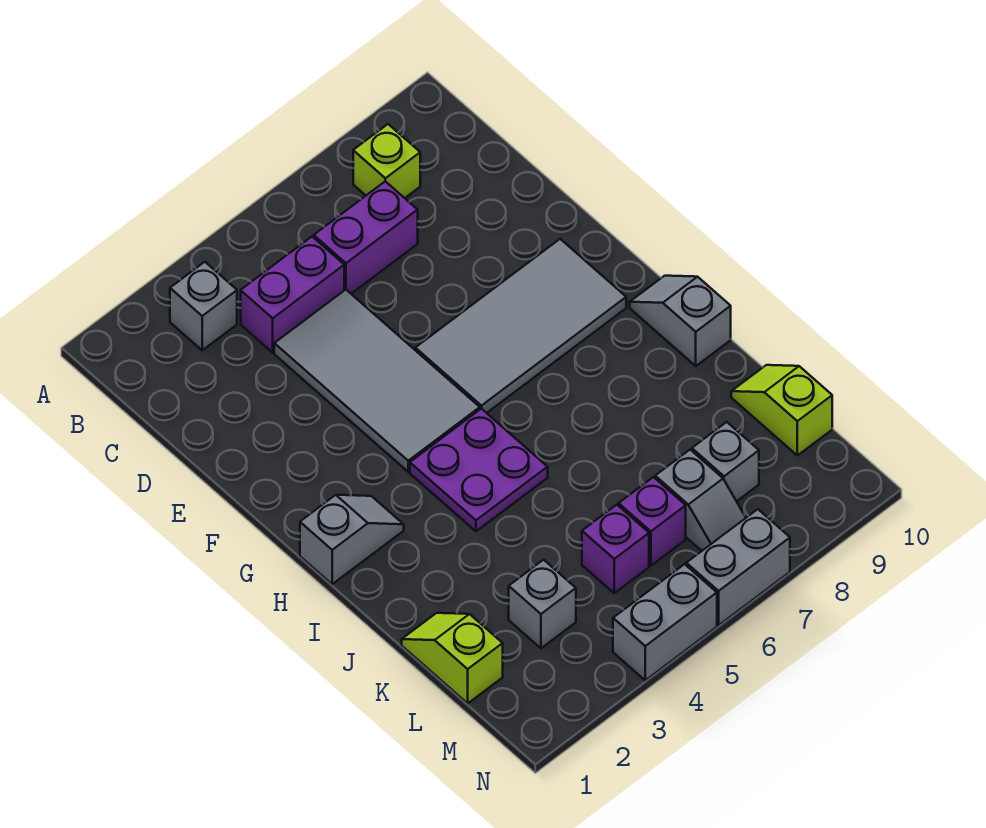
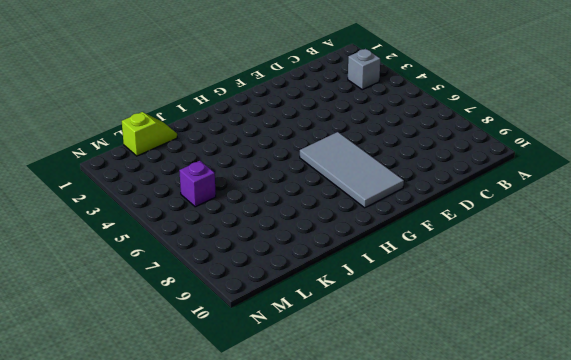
none -> lime 1x1 brick [353,124,420,198]
none -> purple 1x2 brick [241,237,344,353]
none -> purple 1x2 brick [314,181,418,294]

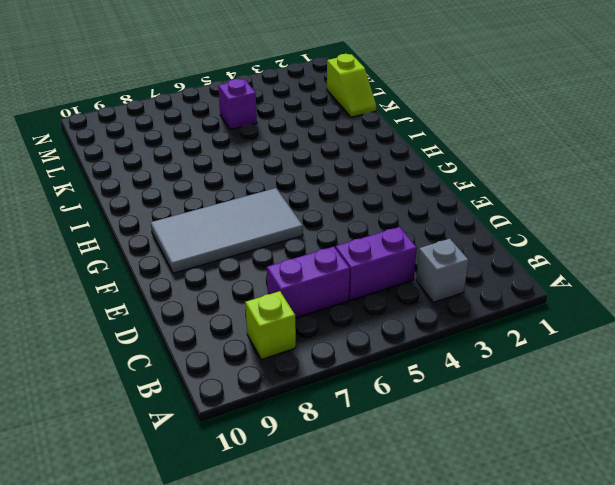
none -> grey 2x4 tile [274,290,480,472]
none -> grey 1x2 slope [300,495,404,584]
none -> purple 2x2 plate [410,409,548,531]

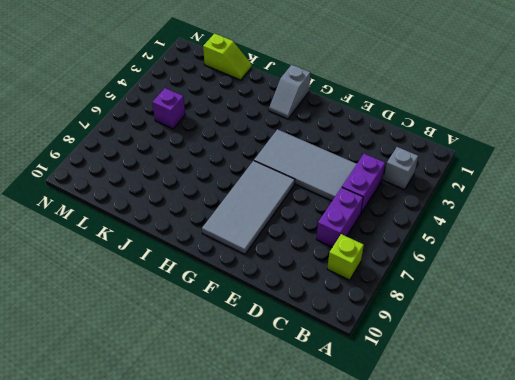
none -> purple 2x2 plate [410,409,548,531]
none -> grey 1x2 slope [630,276,731,366]
none -> lime 1x2 slope [731,365,832,455]

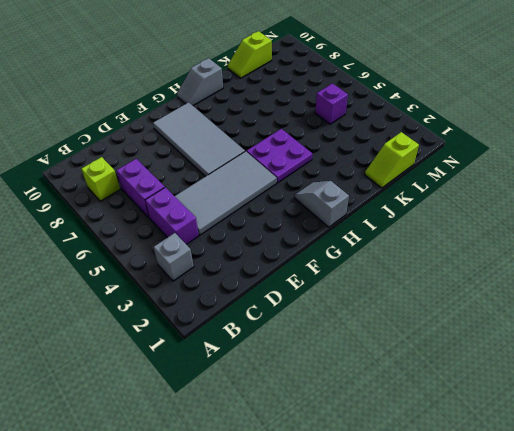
none -> grey 1x1 brick [509,560,576,648]
none -> purple 1x1 brick [619,477,686,566]
none -> grey 1x2 slope [655,450,746,551]

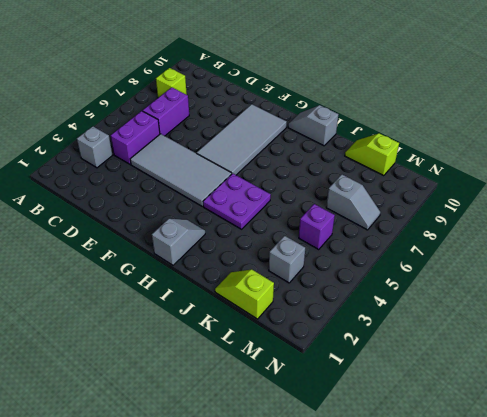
none -> purple 1x1 brick [619,477,686,566]
none -> grey 1x1 brick [692,422,759,501]
none -> grey 1x2 brick [613,564,717,680]

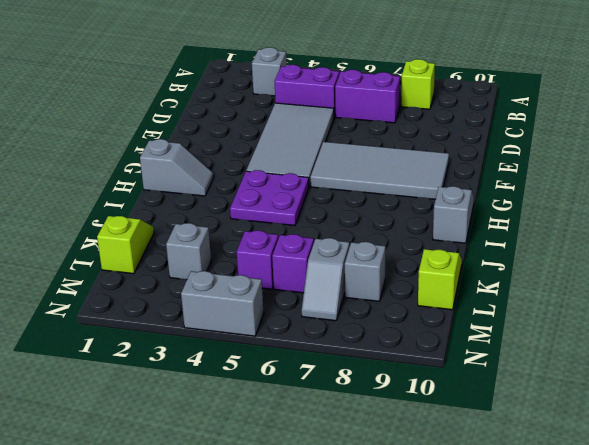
none -> grey 1x2 brick [686,509,790,625]

